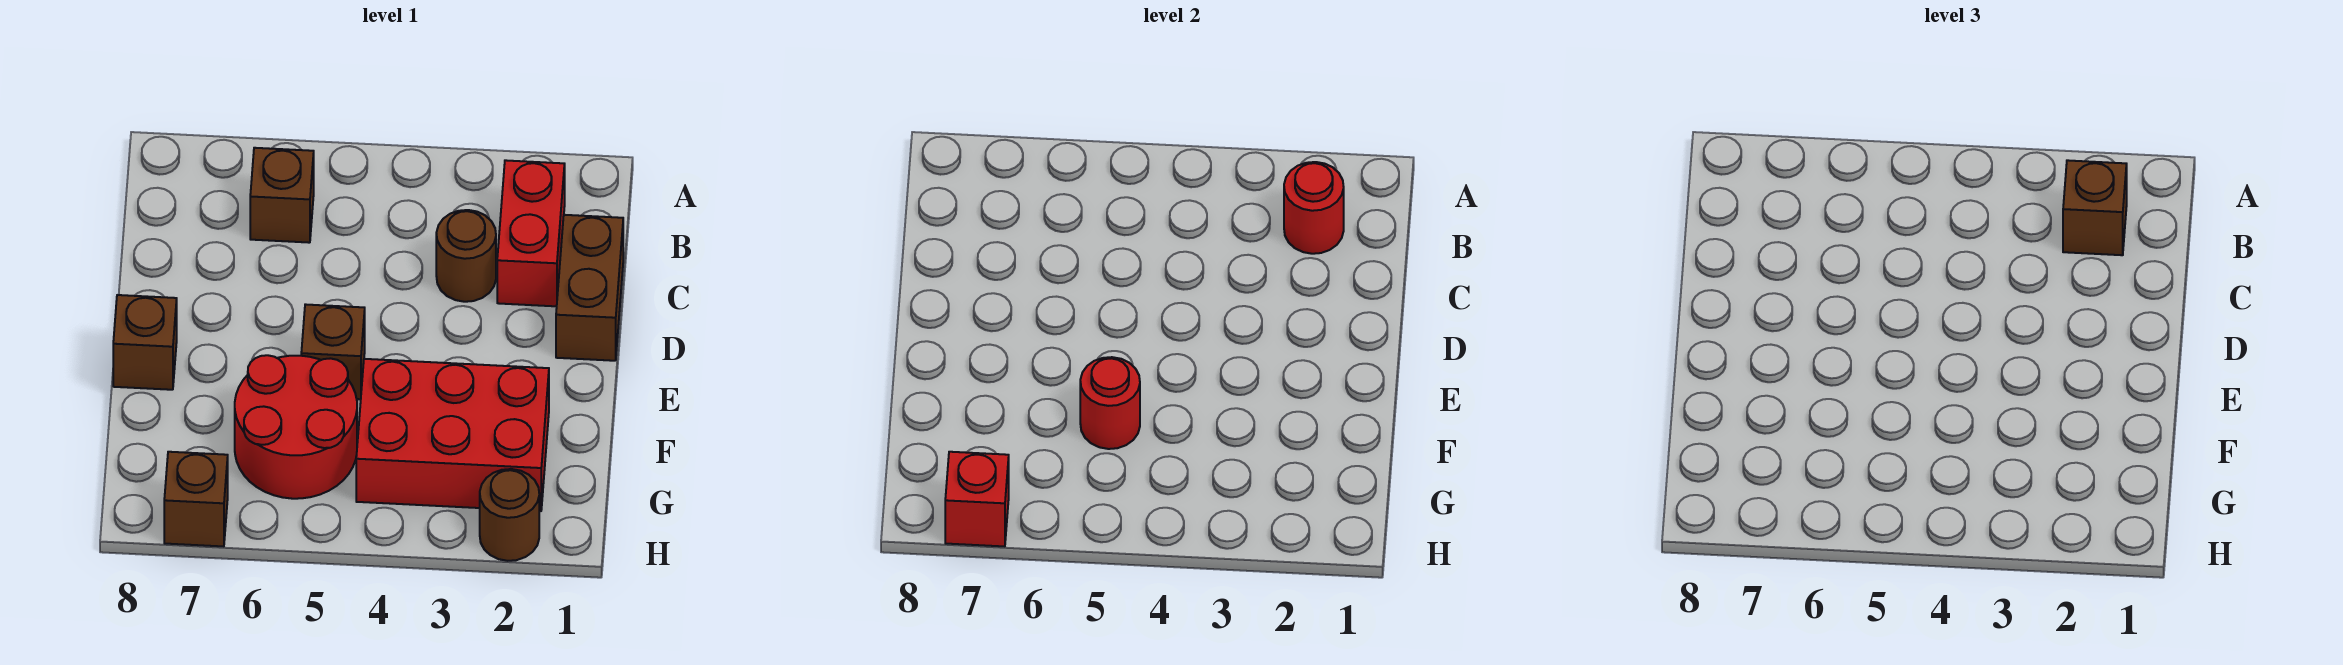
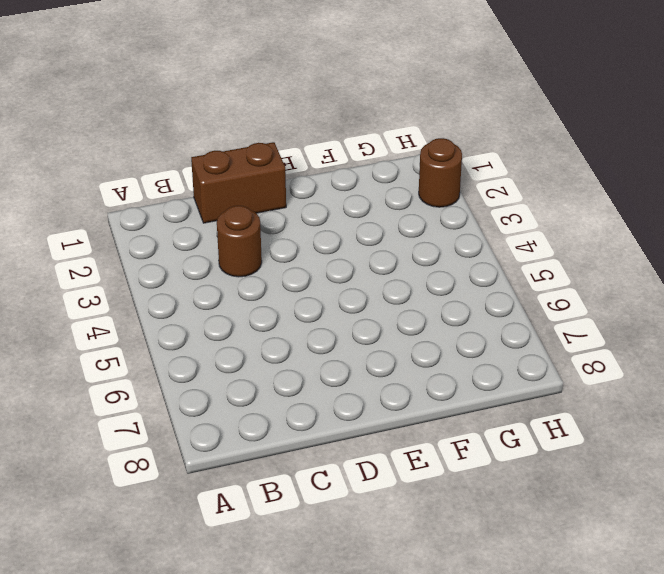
none -> red 1x2 brick [497,160,565,306]
none -> brown 1x1 brick [250,148,314,243]
none -> brown 1x1 brick [301,304,365,399]

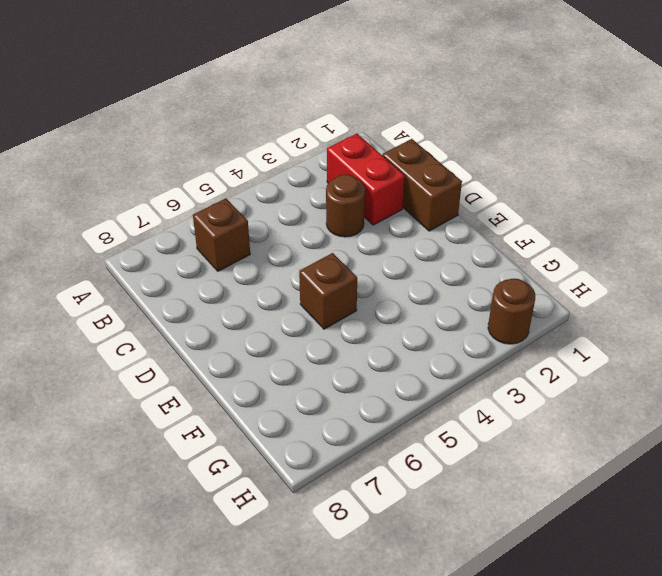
none -> brown 1x1 brick [113,295,177,390]
none -> red 2x3 brick [356,359,549,511]
none -> red 2x2 round brick [235,355,357,499]

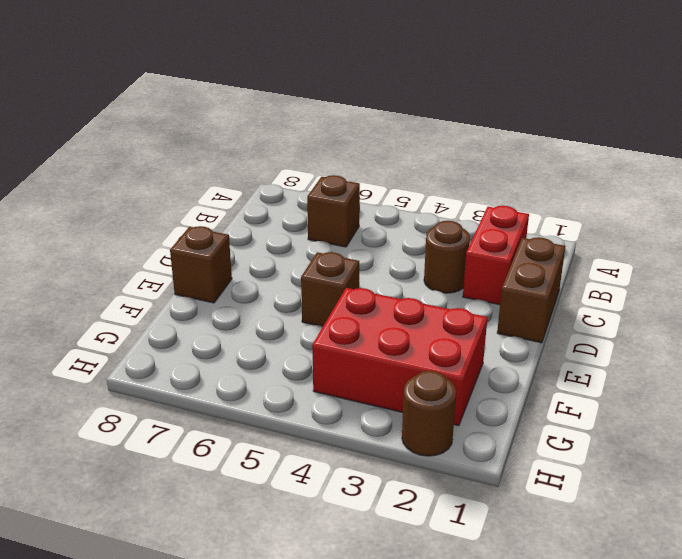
none -> red 2x2 round brick [235,355,357,499]
none -> brown 1x1 brick [164,452,228,546]
none -> red 1x1 round brick [1284,162,1344,254]

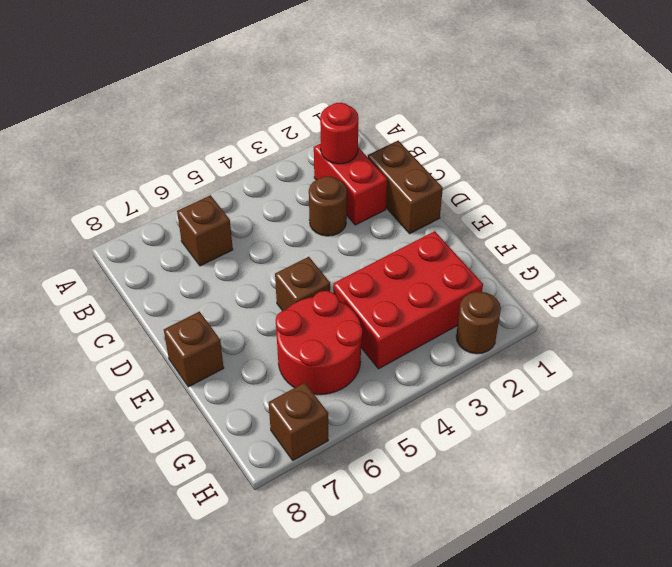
none -> red 1x1 round brick [1080,357,1140,449]
none -> red 1x1 brick [945,452,1009,546]
none -> brown 1x1 brick [2063,160,2127,255]

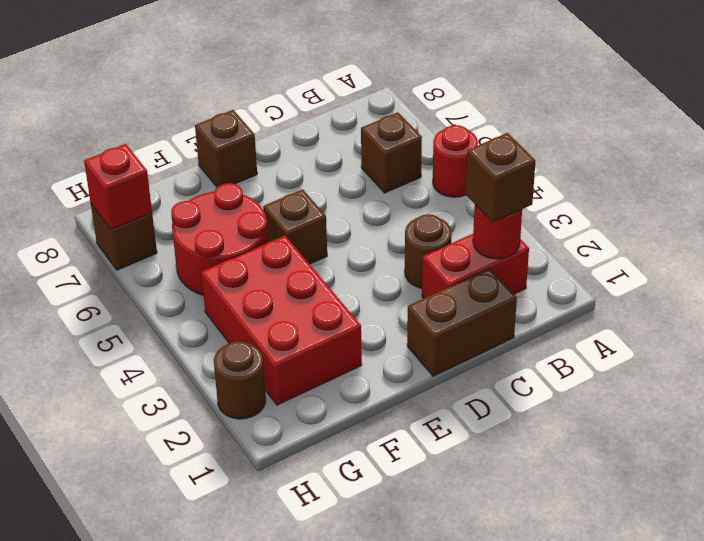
red 1x1 round brick [433,125,478,197] -> red 1x1 round brick moved to [1080,357,1140,449]

